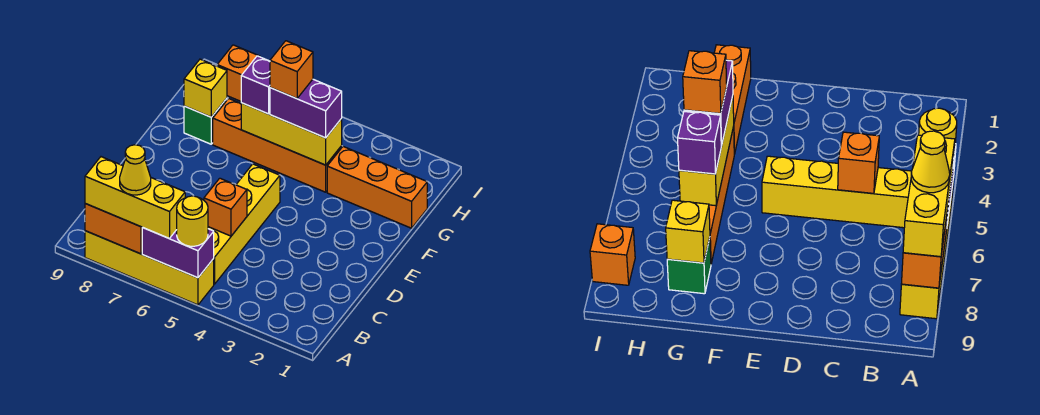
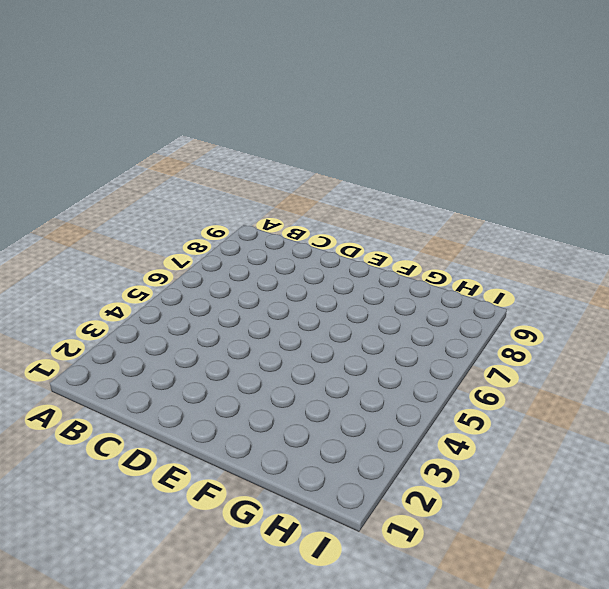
none -> yellow 1x4 brick [85,231,214,305]
none -> yellow 1x4 brick [208,164,280,284]
none -> orange 1x3 brick [327,147,427,228]

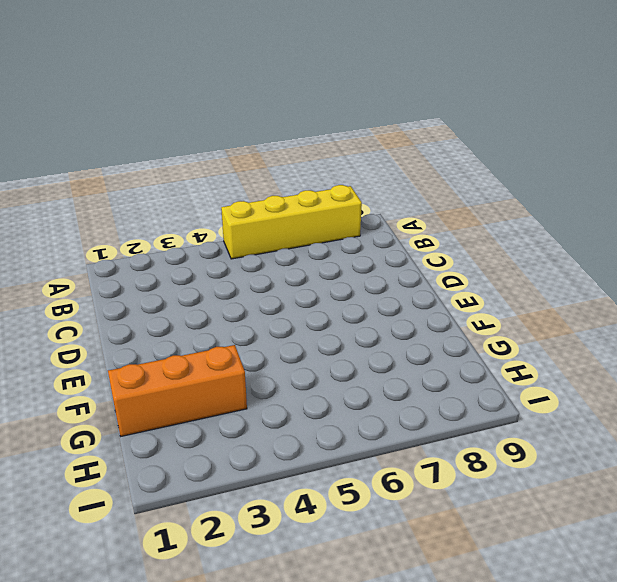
none -> yellow 1x4 brick [208,164,280,284]
none -> orange 1x4 brick [213,98,342,192]
none -> green 1x1 brick [184,98,227,144]

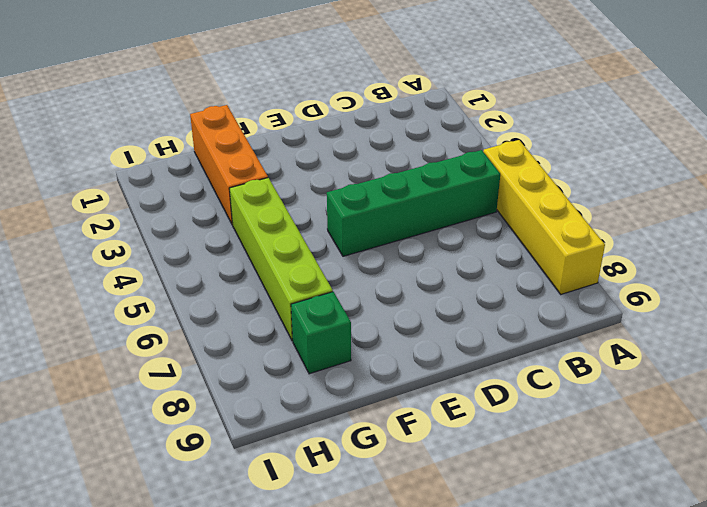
green 1x4 brick [327,150,500,256] -> yellow 1x4 brick [208,164,280,284]
lime 1x4 brick [229,178,333,341] -> orange 1x4 brick [213,98,342,192]
none -> orange 1x1 brick [217,45,260,101]
none -> purple 1x2 brick [142,228,214,278]
none -> orange 1x2 brick [85,204,143,254]

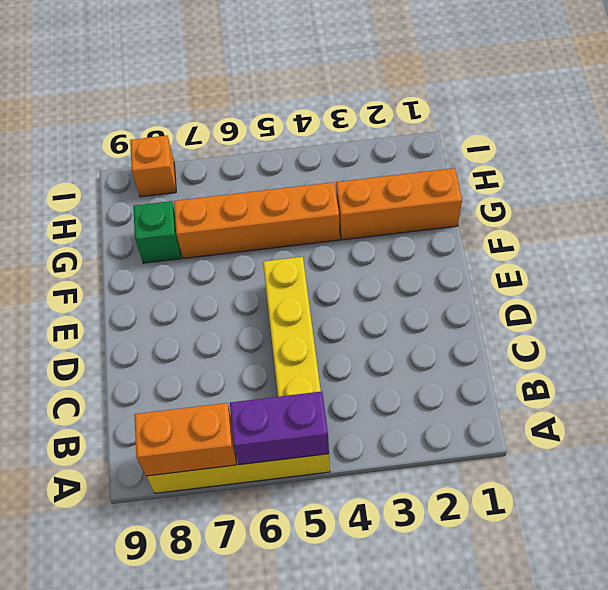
none -> orange 1x1 brick [204,178,247,236]
none -> yellow 1x3 brick [241,103,342,165]
none -> yellow 1x1 brick [184,59,227,117]

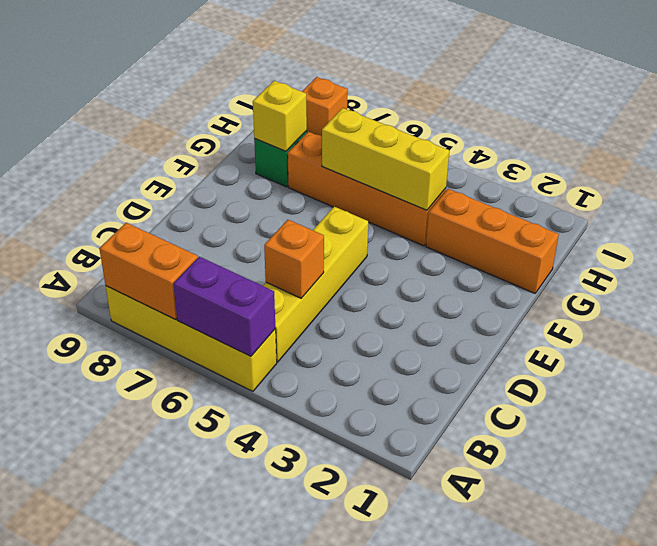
none -> yellow 1x1 round brick [177,196,208,246]
none -> yellow 1x3 brick [85,157,185,238]
none -> purple 1x2 brick [270,79,342,138]

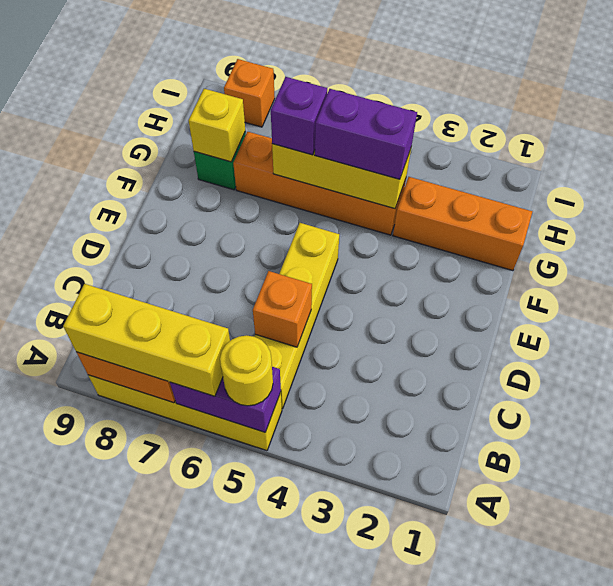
none -> yellow 1x1 cone [120,145,151,195]
none -> orange 1x1 brick [270,41,313,99]

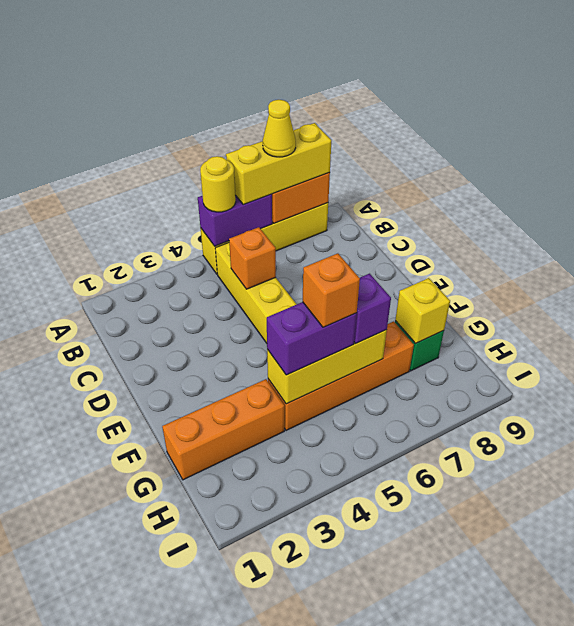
none -> orange 1x1 brick [217,45,260,101]

